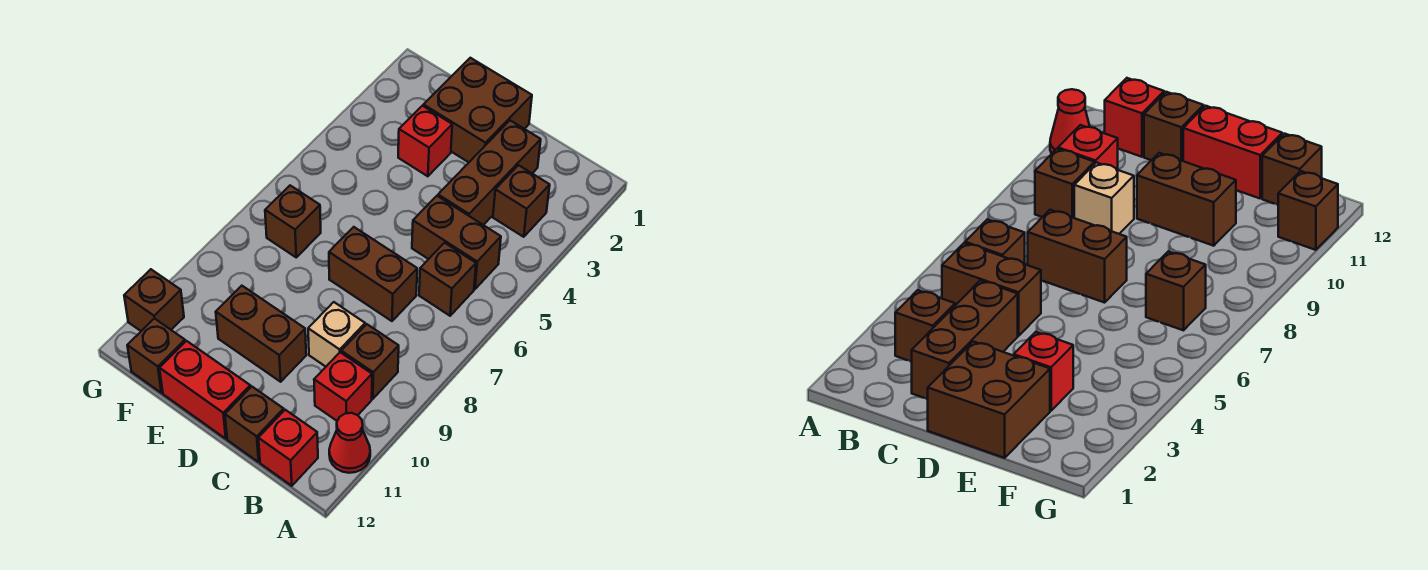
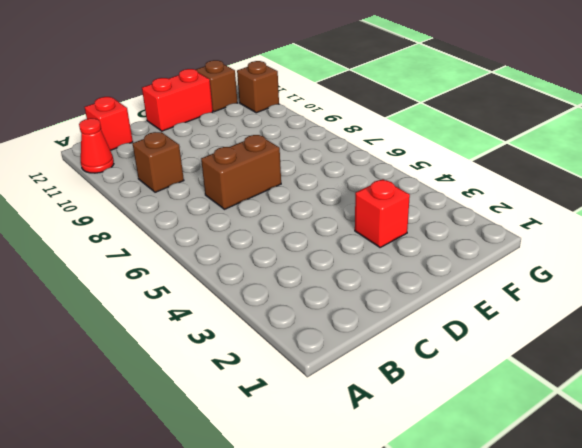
none -> brown 1x1 brick [493,165,550,237]
none -> brown 1x2 brick [412,196,501,289]
none -> brown 1x1 brick [419,243,476,316]

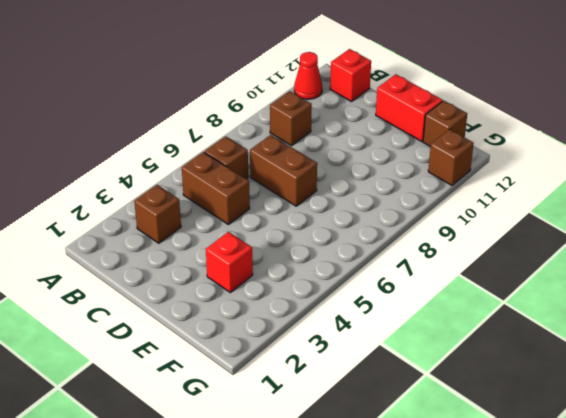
none -> red 1x1 brick [314,352,372,421]
none -> brown 1x3 brick [438,121,541,225]
none -> tan 1x1 brick [308,302,365,367]

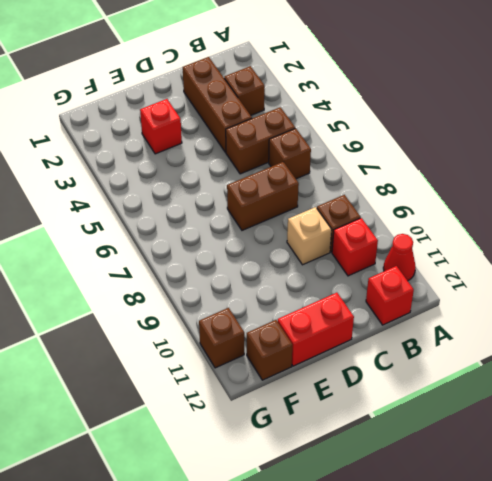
none -> brown 1x1 brick [225,387,284,462]
none -> brown 2x2 brick [423,58,532,162]
none -> brown 1x2 brick [216,286,306,382]

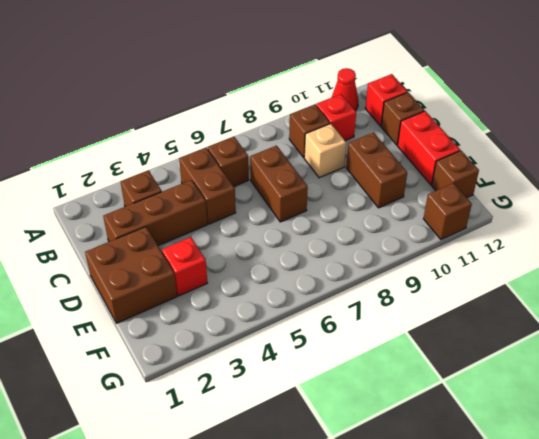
none -> brown 1x1 brick [265,186,321,257]

